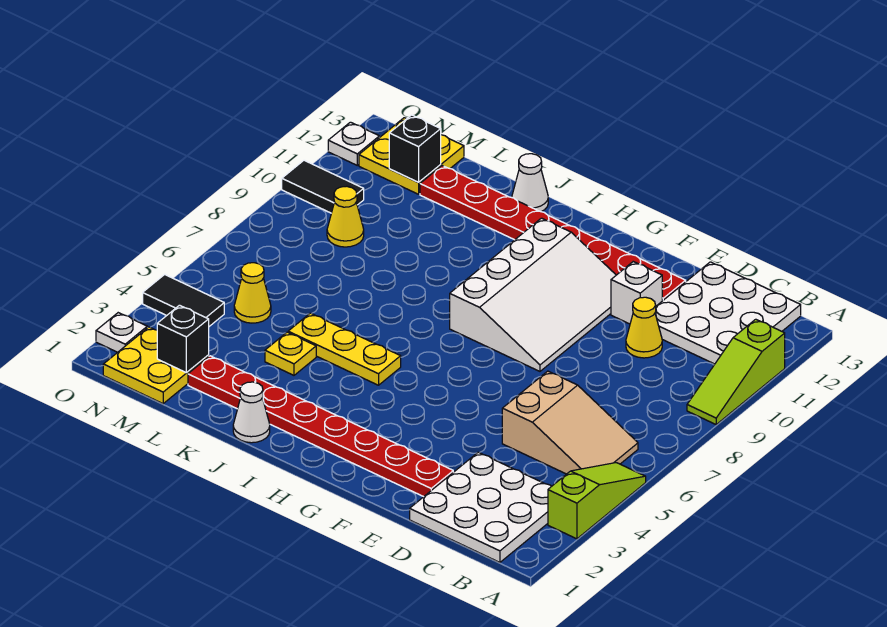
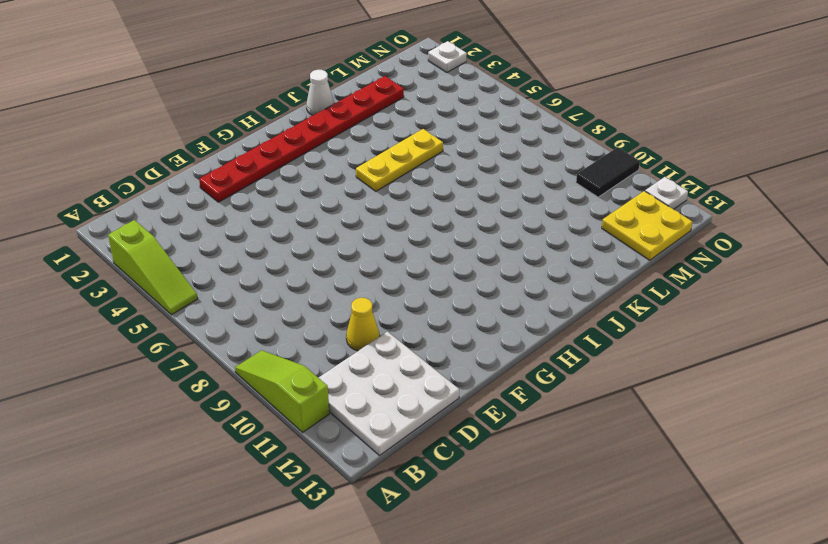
none -> white 3x3 plate [410,452,551,562]
none -> tan 2x3 slope [502,371,638,474]
none -> white 1x1 brick [611,262,662,324]

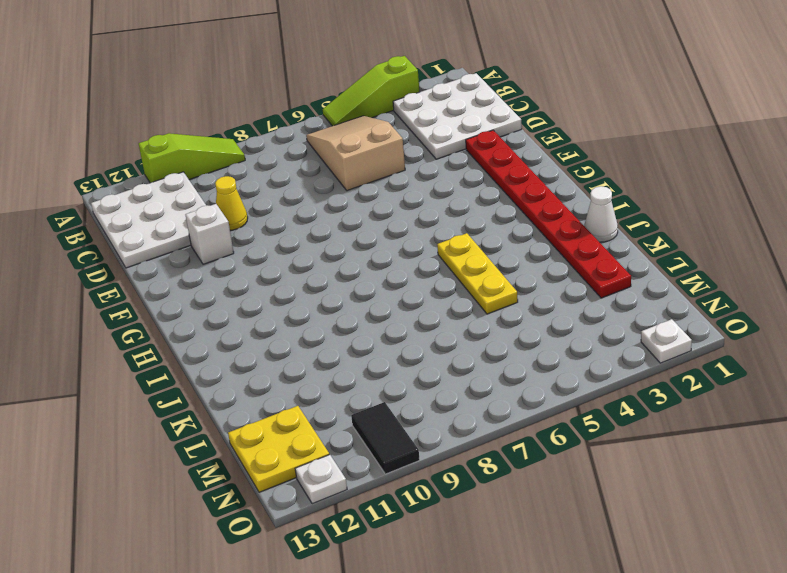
none -> red 1x8 plate [420,166,686,301]
none -> white 3x4 slope [450,218,616,371]
none -> white 1x1 cone [512,154,548,212]

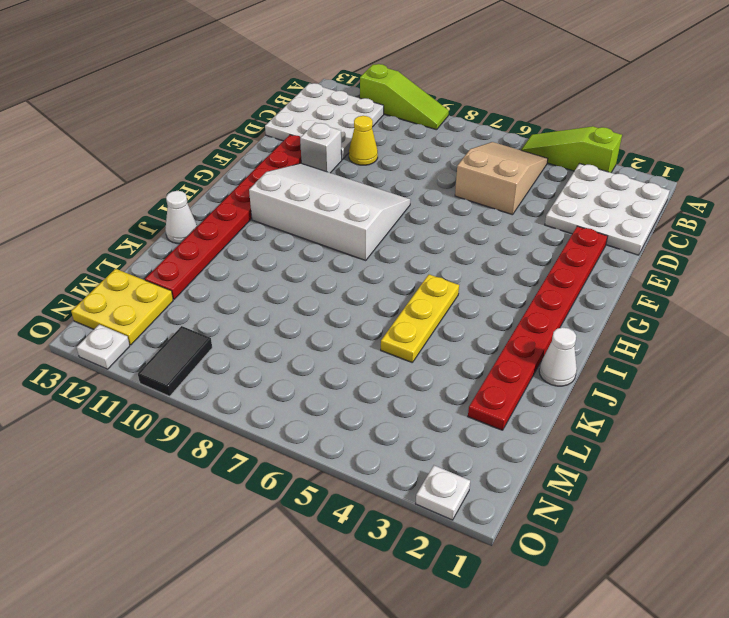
none -> yellow 1x1 plate [265,332,316,375]
none -> yellow 2x2 plate [103,327,209,404]
none -> yellow 1x1 cone [234,263,271,323]

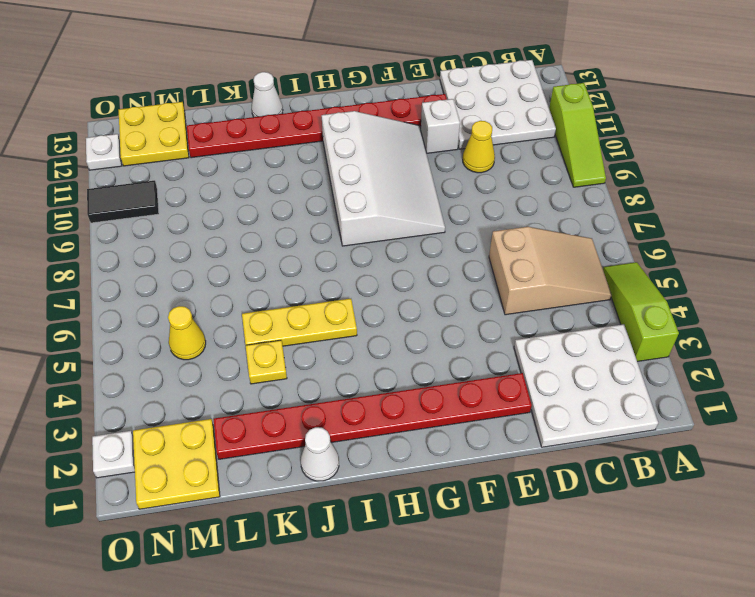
none -> yellow 1x1 cone [327,186,364,247]
none -> black 1x2 tile [143,274,224,326]
none -> black 1x1 brick [157,305,209,372]

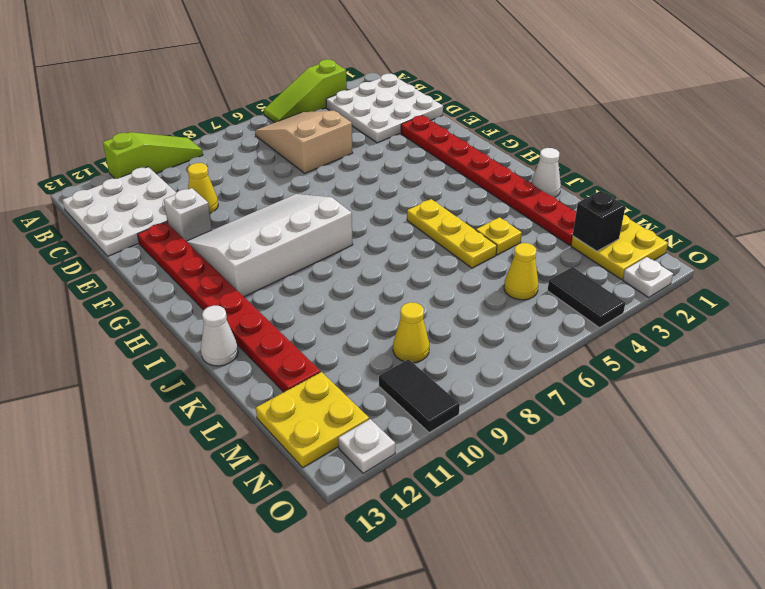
none -> black 1x1 brick [389,115,441,182]

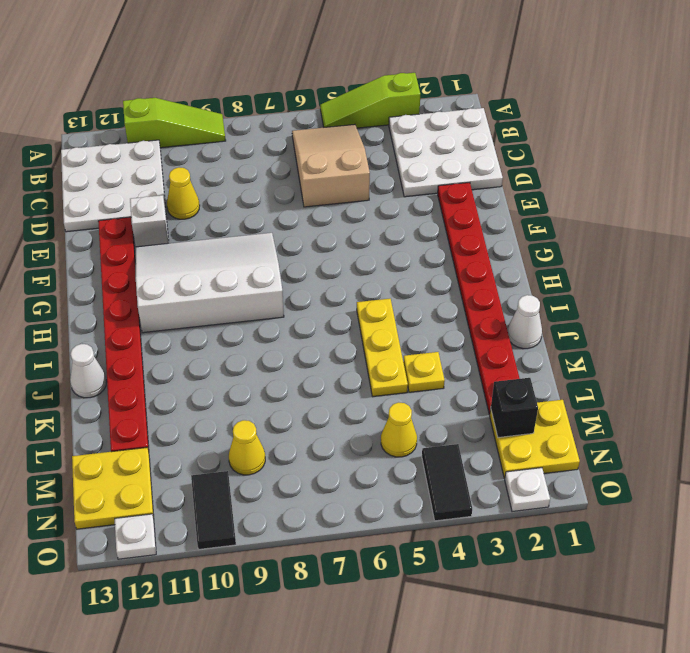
none -> black 1x1 brick [389,115,441,182]

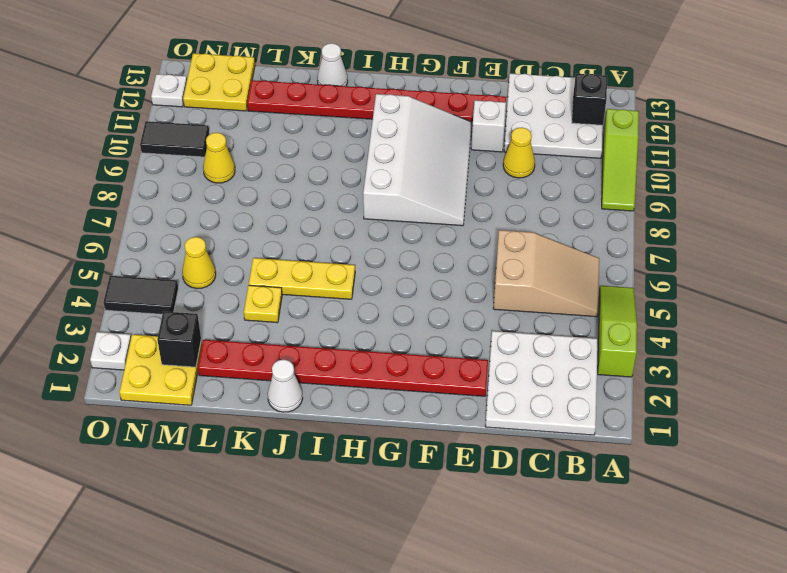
black 1x1 brick [572,74,607,125] -> black 1x1 brick moved to [389,115,441,182]

